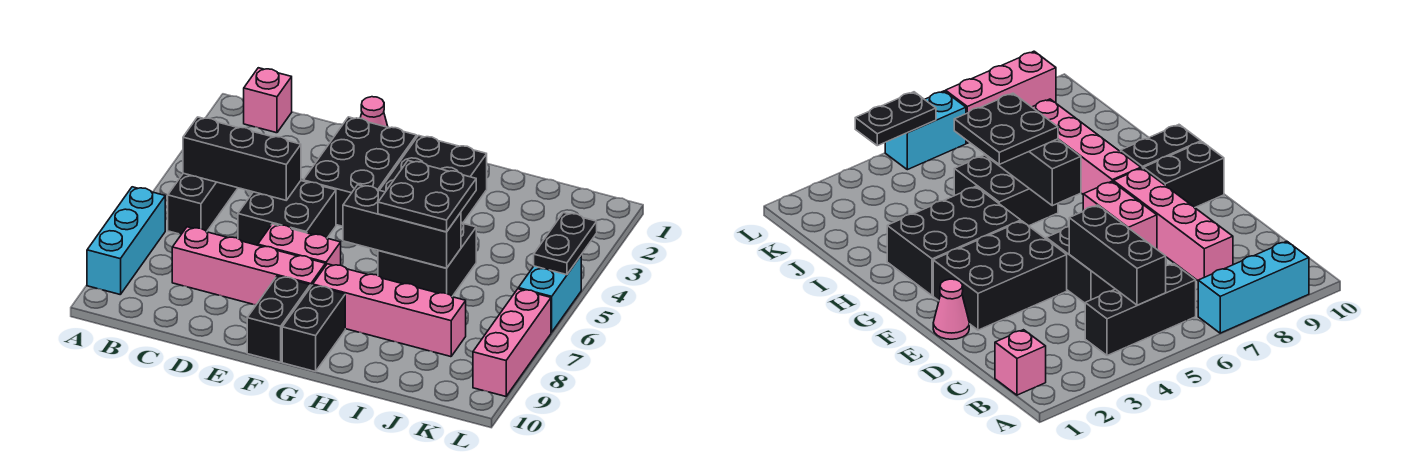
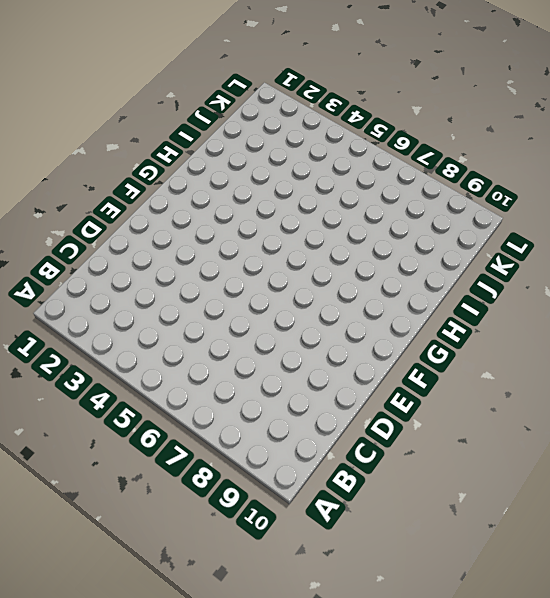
none -> cyan 1x3 brick [87,187,165,295]
none -> pink 1x1 brick [244,68,292,133]
none -> black 1x3 brick [168,173,238,234]

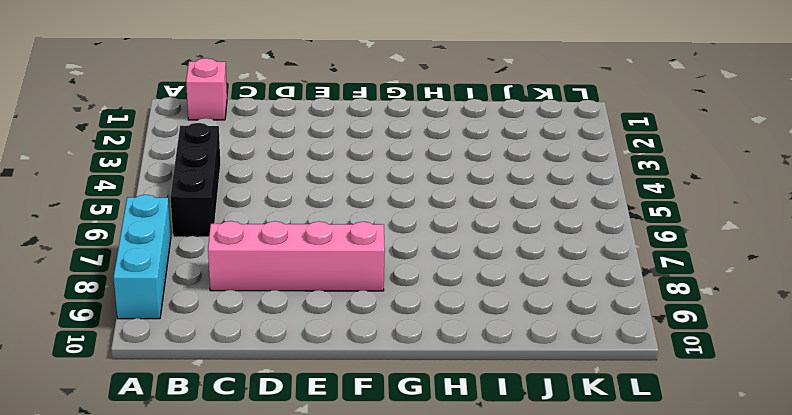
none -> black 2x2 brick [238,181,336,245]
none -> pink 1x1 cone [360,97,388,127]
none -> black 2x3 brick [303,117,417,226]

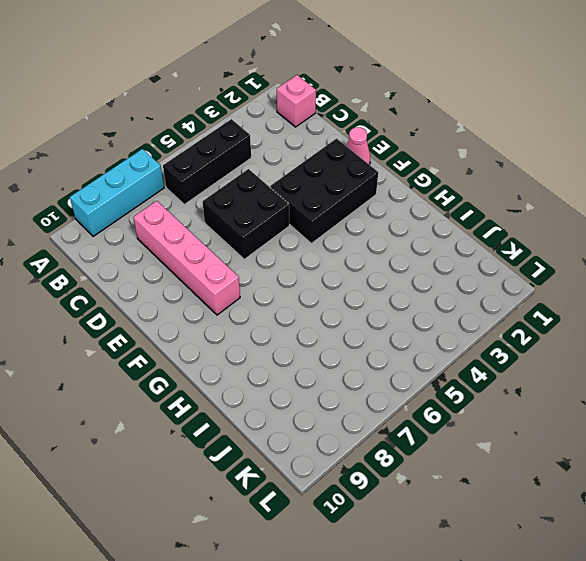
none -> pink 1x2 brick [258,224,341,266]
none -> black 1x2 brick [247,276,310,362]
none -> black 2x3 brick [380,136,487,223]

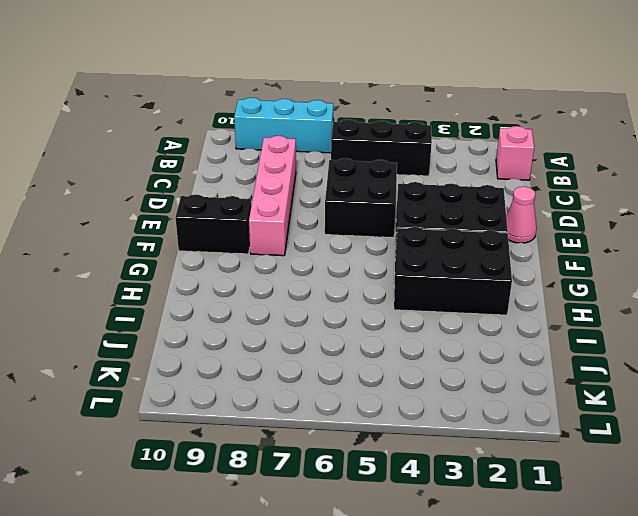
none -> pink 1x2 brick [258,224,341,266]
none -> pink 1x4 brick [313,264,466,357]
none -> black 1x2 brick [282,285,345,372]

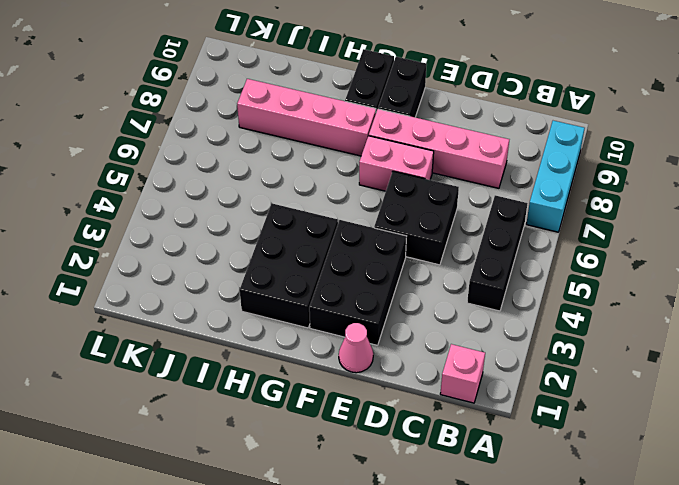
none -> black 2x2 brick [378,222,476,296]
none -> cyan 1x2 brick [518,256,581,332]
none -> pink 1x3 brick [473,289,551,396]

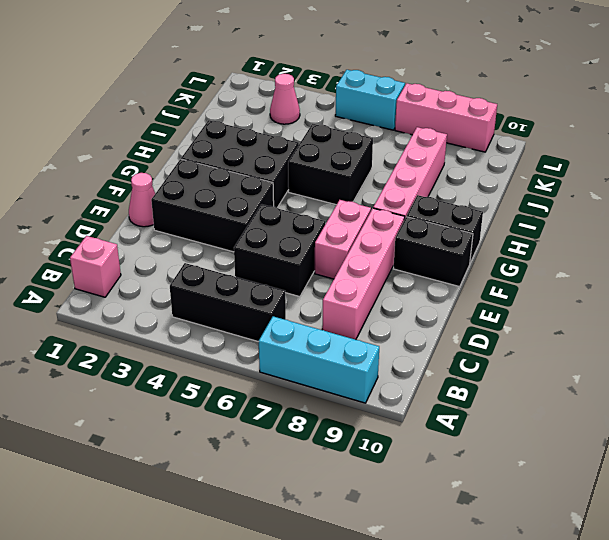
pink 1x1 cone [270,74,300,124] -> none
none -> black 1x3 brick [183,117,301,200]
none -> black 1x3 brick [343,185,461,268]
none -> black 1x2 plate [534,213,597,275]

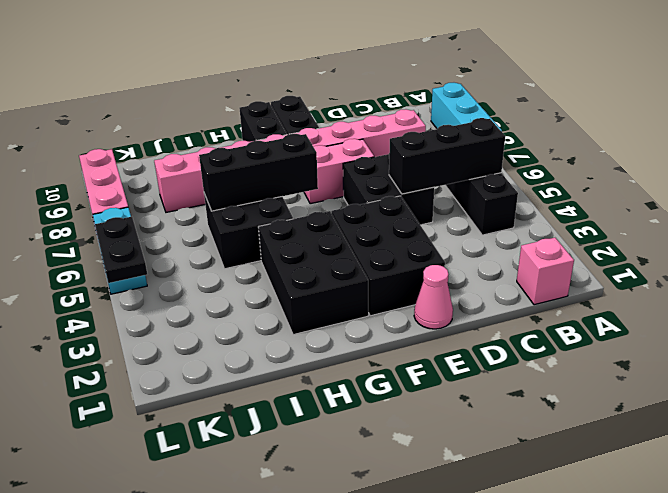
none -> black 2x2 plate [378,161,476,232]

